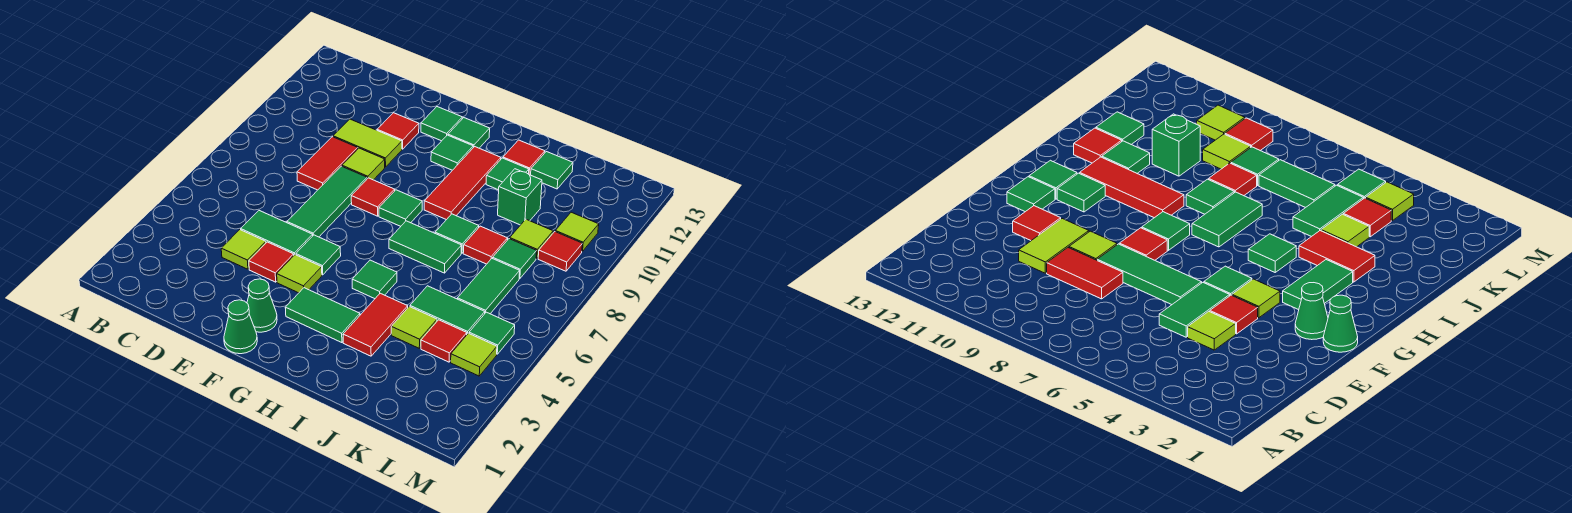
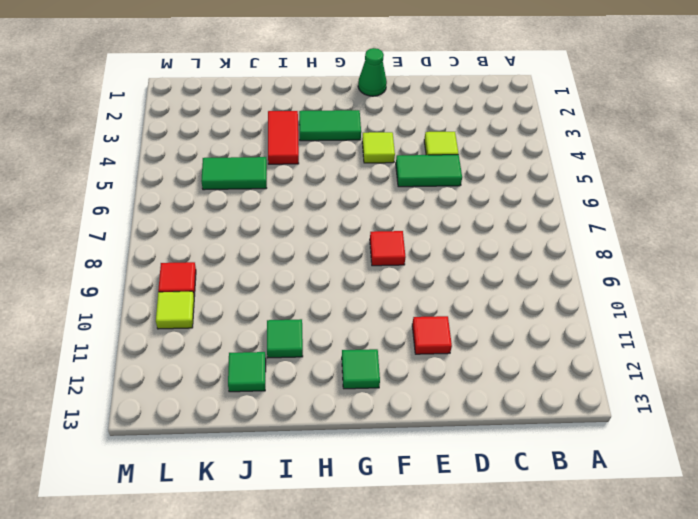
none -> red 1x2 tile [297,137,358,190]
none -> lime 1x2 tile [333,119,402,167]
none -> red 1x1 tile [249,242,294,282]
none -> green 1x3 tile [287,166,367,237]

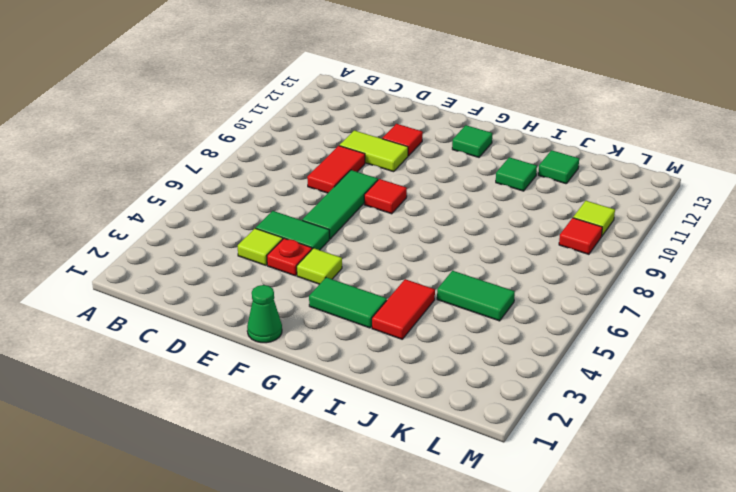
red 1x1 plate [267,238,312,276] -> red 1x1 tile [249,242,294,282]
none -> lime 1x1 tile [342,148,385,180]
none -> green 1x1 cone [247,279,277,332]
none -> green 1x1 tile [296,235,341,275]
none -> green 1x1 tile [421,107,462,141]

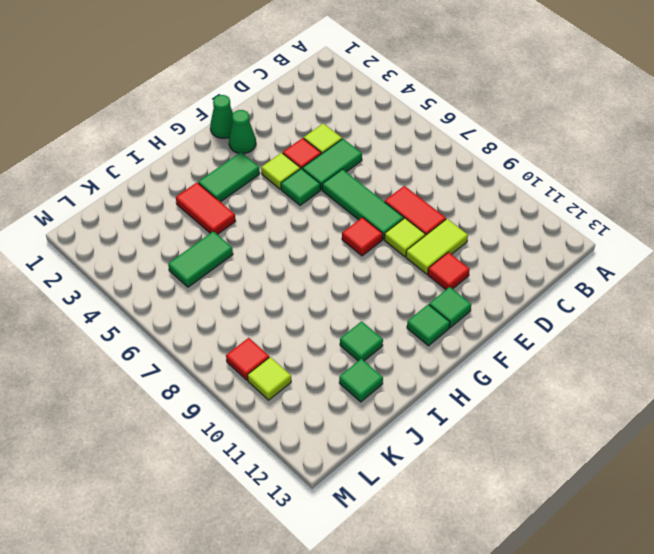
none -> green 1x1 tile [379,190,422,226]
none -> green 1x1 tile [431,135,473,170]
none -> green 1x1 tile [352,260,397,299]
none -> green 1x2 tile [389,221,462,273]

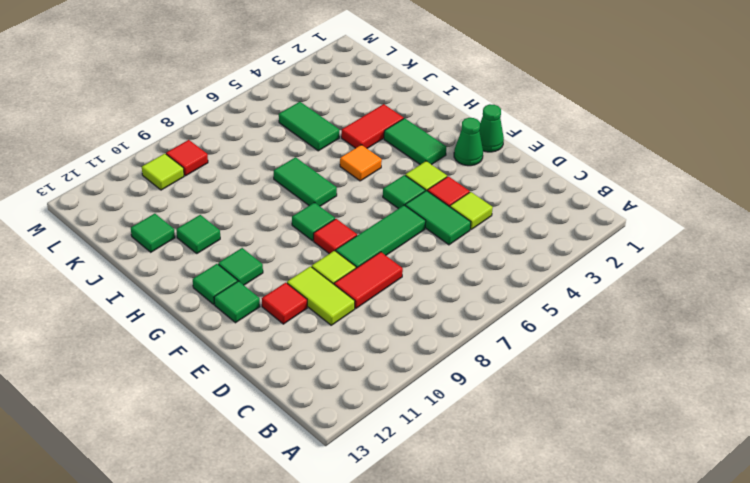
orange 1x1 tile [340,145,382,181] -> green 1x1 tile [352,260,397,299]
none -> red 1x3 tile [424,147,501,220]
none -> green 1x1 tile [435,214,479,253]
none -> red 1x1 tile [503,140,545,175]
none -> lime 1x1 tile [391,307,437,348]

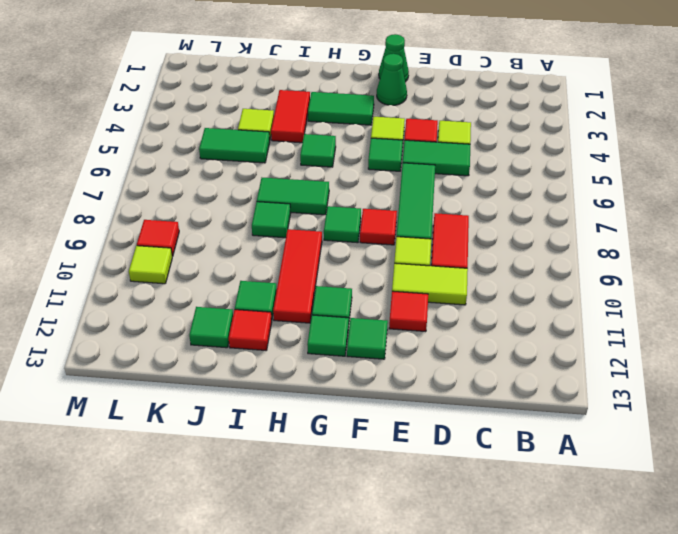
none -> red 1x1 tile [463,226,508,264]
none -> green 1x1 brick [498,169,542,225]
none -> red 1x1 tile [421,320,467,362]
none -> green 1x2 tile [457,258,520,314]

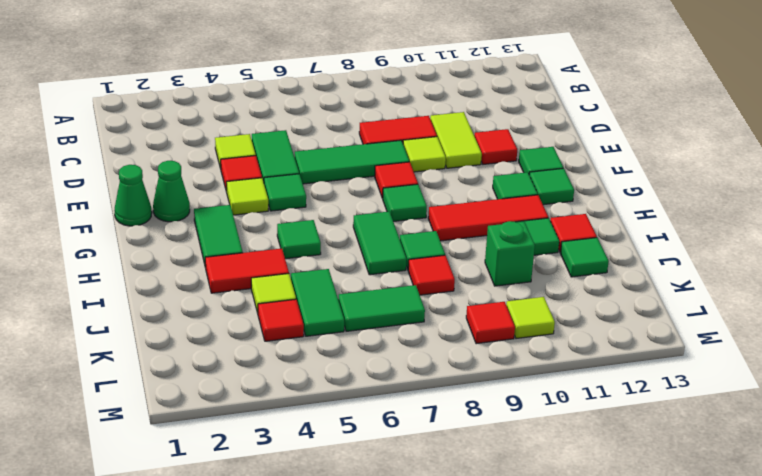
none -> green 1x1 tile [493,239,537,279]
none -> lime 1x1 tile [510,219,553,259]
none -> lime 1x1 tile [451,333,497,376]
none -> green 1x1 tile [469,312,515,354]

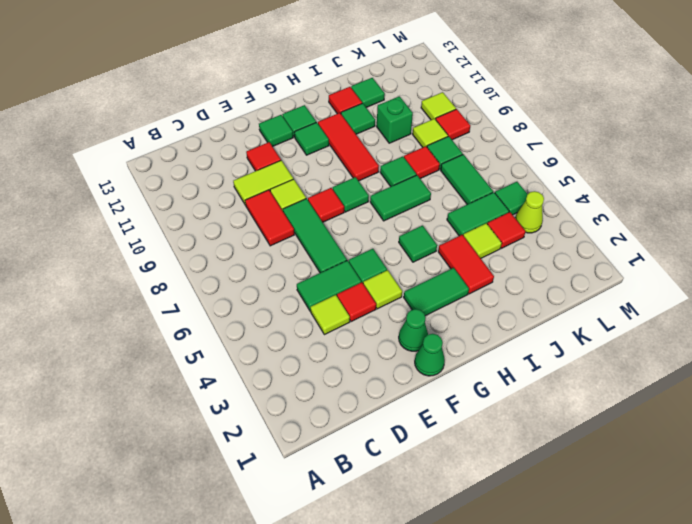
lime 1x1 cone [515,191,544,233] -> lime 1x1 tile [451,333,497,376]

